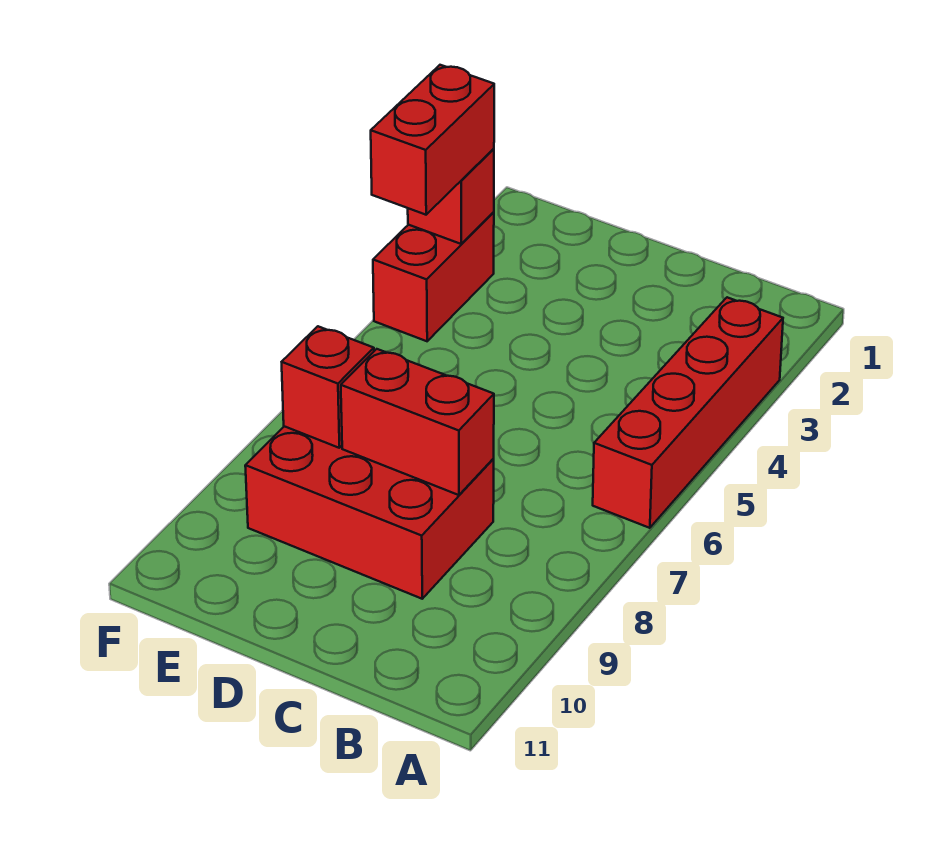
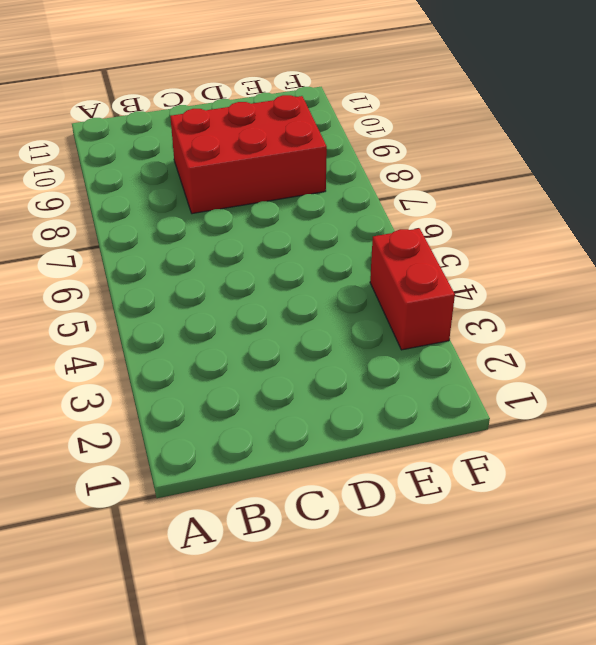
none -> red 1x4 brick [593,297,783,528]
none -> red 1x2 brick [341,349,494,495]

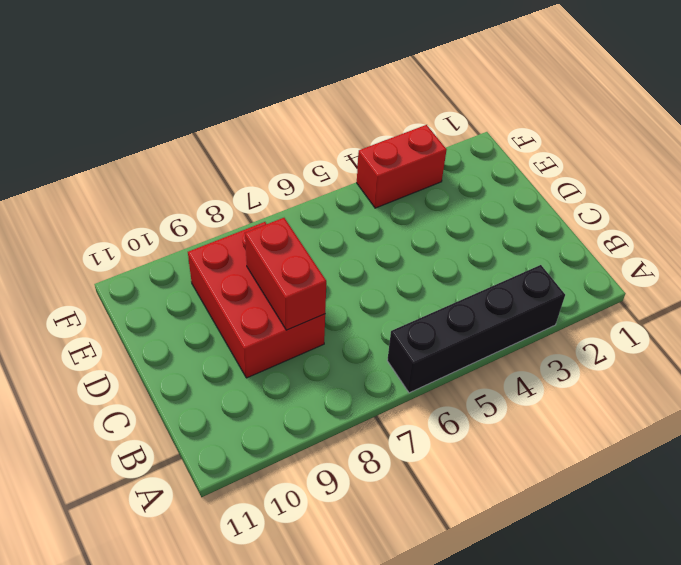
black 1x4 brick [387,265,565,393] -> red 1x4 brick [593,297,783,528]
none -> red 1x1 brick [282,326,374,448]
none -> red 1x1 brick [408,149,494,244]

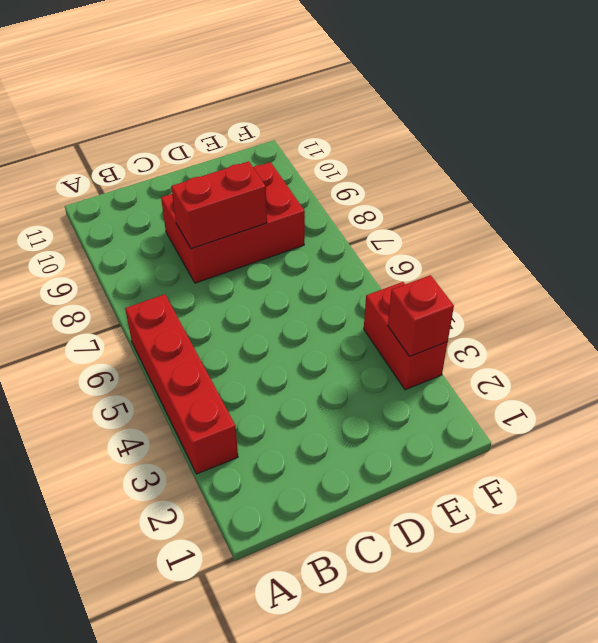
none -> red 1x1 brick [282,326,374,448]
none -> red 1x2 brick [371,65,494,215]

